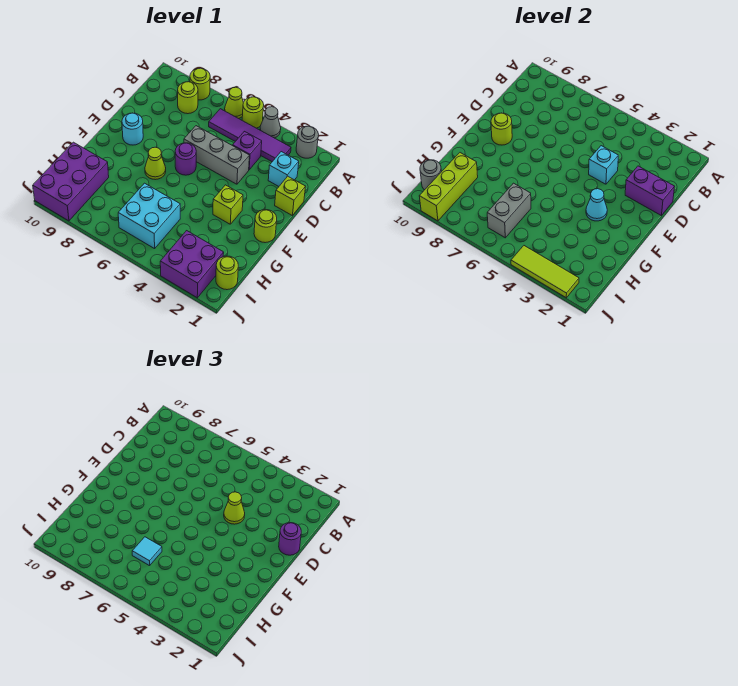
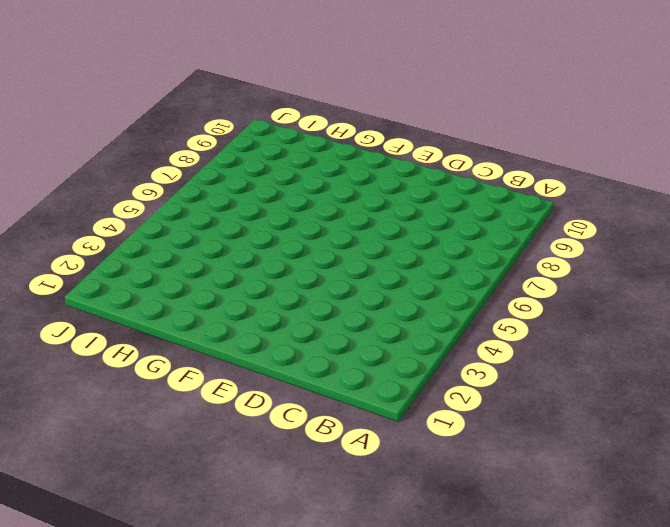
none -> grey 1x1 round brick [296,126,319,158]
none -> grey 1x1 cone [260,107,281,138]
none -> lime 1x1 round brick [242,97,264,128]
none -> lime 1x1 cone [225,87,243,119]

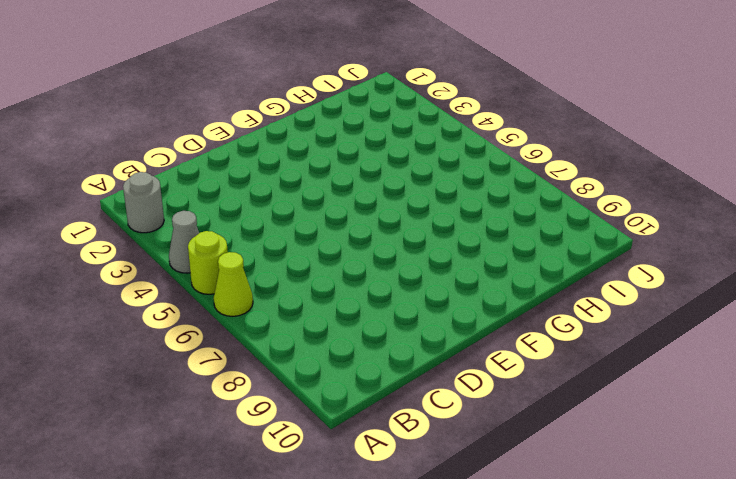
none -> lime 1x1 round brick [190,68,210,100]
none -> purple 1x4 tile [209,109,291,162]
none -> lime 1x1 round brick [178,82,198,114]
none -> cyan 1x1 brick [268,152,299,186]

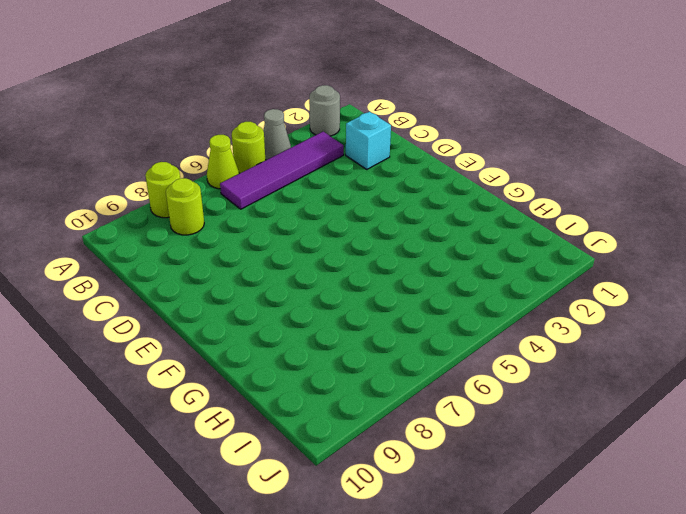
none -> purple 1x1 brick [233,131,262,170]
none -> lime 1x1 brick [275,176,306,215]
none -> grey 1x3 brick [184,126,249,184]
none -> purple 1x1 round brick [175,143,196,175]

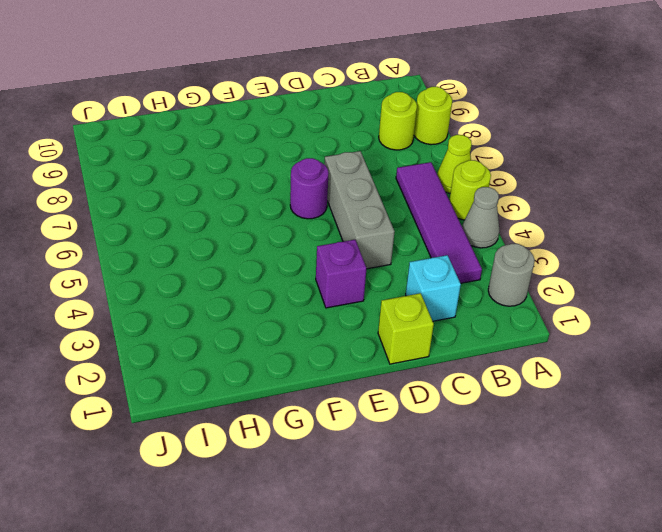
purple 1x1 brick [316,240,367,308] -> purple 1x1 brick moved to [233,131,262,170]
none -> cyan 1x1 round brick [122,113,143,145]
none -> lime 1x1 round brick [254,210,277,243]
none -> lime 1x1 brick [213,185,243,224]
none -> lime 1x1 cone [145,147,166,180]

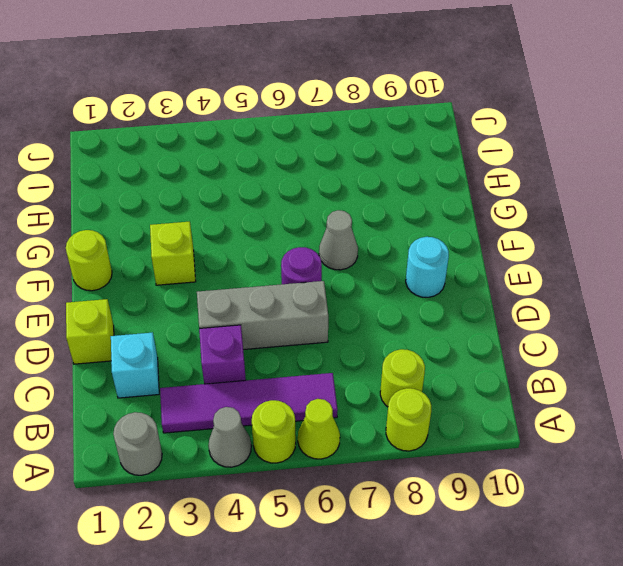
grey 1x1 cone [319,210,358,270] -> lime 1x1 cone [145,147,166,180]
none -> cyan 2x2 brick [118,183,180,249]
none -> purple 2x3 brick [33,142,109,221]
none -> lime 1x1 round brick [216,256,238,290]
none -> purple 2x2 brick [160,231,224,298]

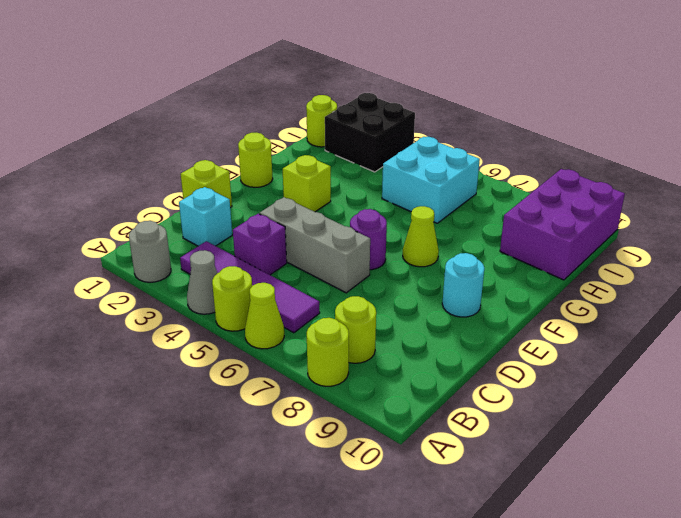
black 2x2 brick [325,93,415,172] -> purple 2x2 brick [160,231,224,298]
none -> purple 1x2 brick [625,166,675,215]
none -> cyan 1x1 brick [589,146,618,184]
none -> lime 1x1 round brick [491,113,512,145]
none -> cyan 1x1 cone [586,189,607,221]

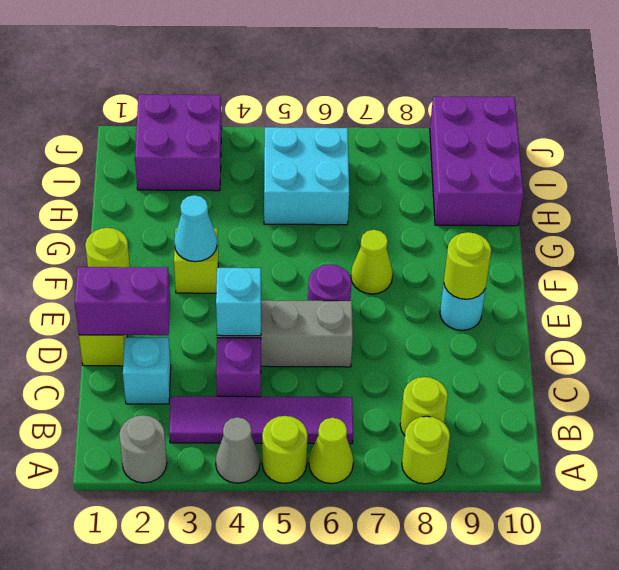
none -> lime 1x1 round brick [216,256,238,290]
none -> grey 1x2 brick [487,183,531,238]
none -> lime 1x3 brick [419,153,478,221]
none -> grey 1x1 round brick [420,160,441,190]

